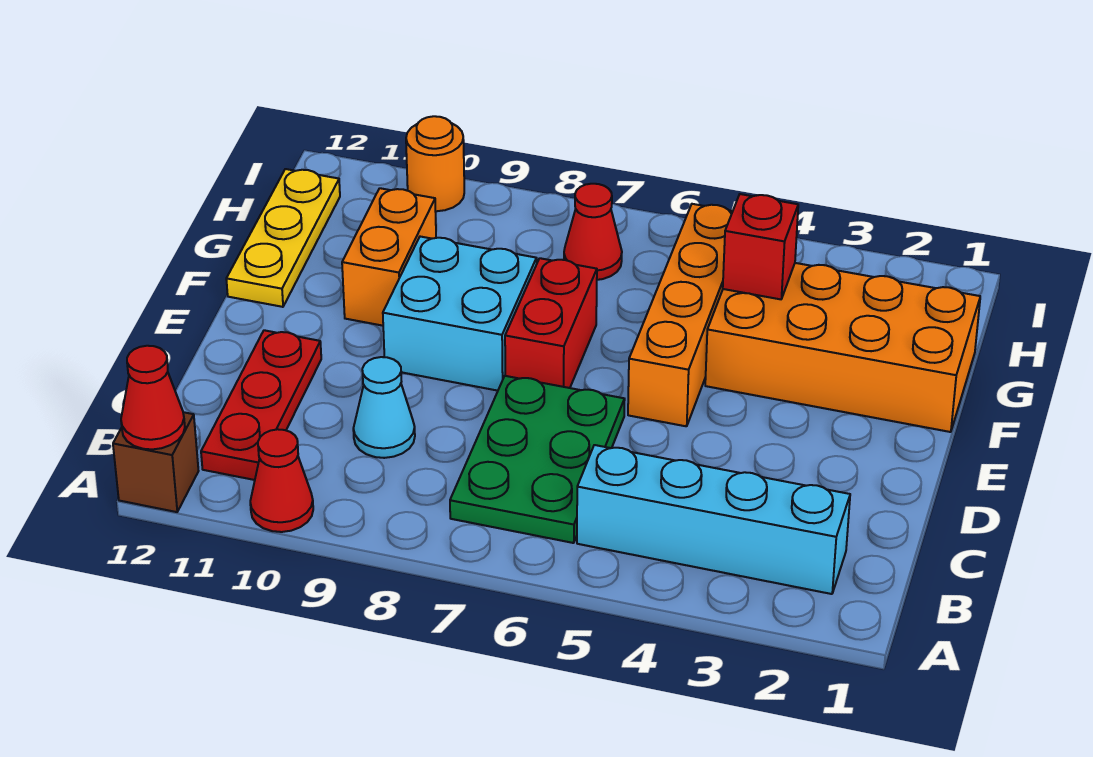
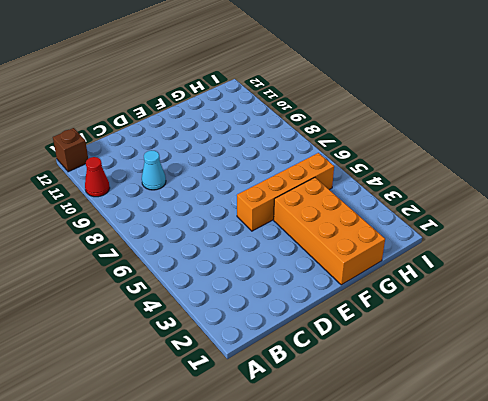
none -> cyan 1x4 brick [577,445,850,594]
none -> green 2x3 plate [450,376,625,543]
none -> red 1x3 plate [201,330,321,480]

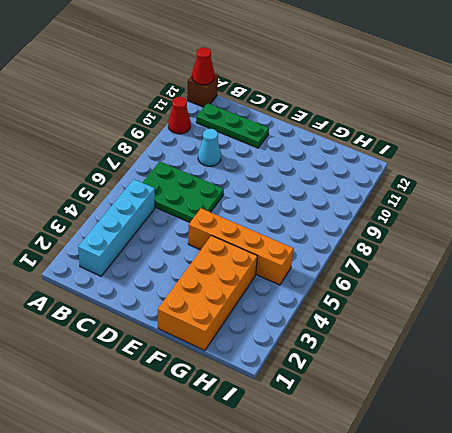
green 1x3 plate [196,103,269,148] -> red 1x3 plate [201,330,321,480]
none -> red 1x2 brick [505,258,597,388]
none -> cyan 2x2 brick [383,237,537,391]
none -> orange 1x2 brick [342,188,436,326]

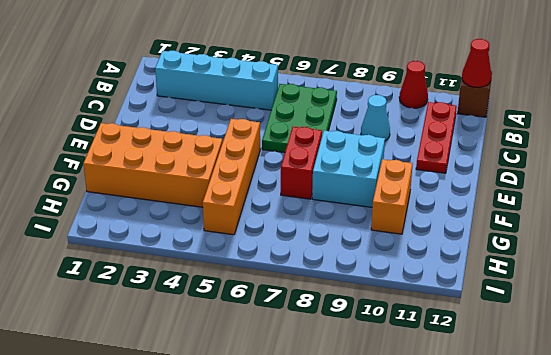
none -> yellow 1x3 plate [226,169,340,307]
none -> red 1x1 cone [564,184,622,280]
none -> orange 1x1 round brick [406,116,464,211]

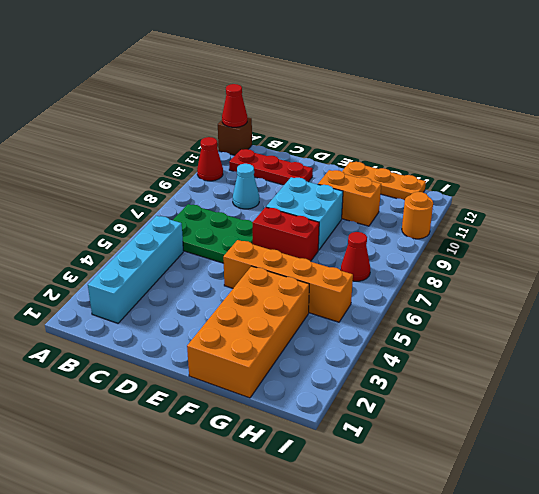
orange 1x3 plate [342,162,426,200] -> yellow 1x3 plate [226,169,340,307]
none -> red 1x1 brick [723,194,798,299]

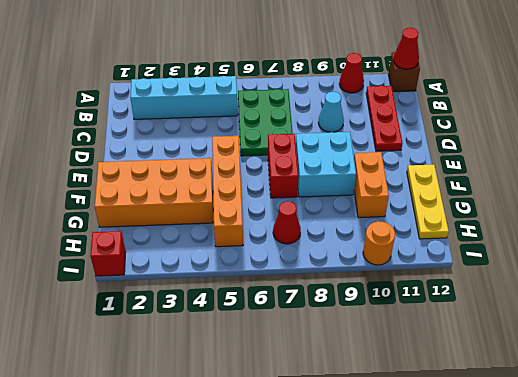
red 1x1 brick [90,231,126,276] -> red 1x1 brick moved to [723,194,798,299]

